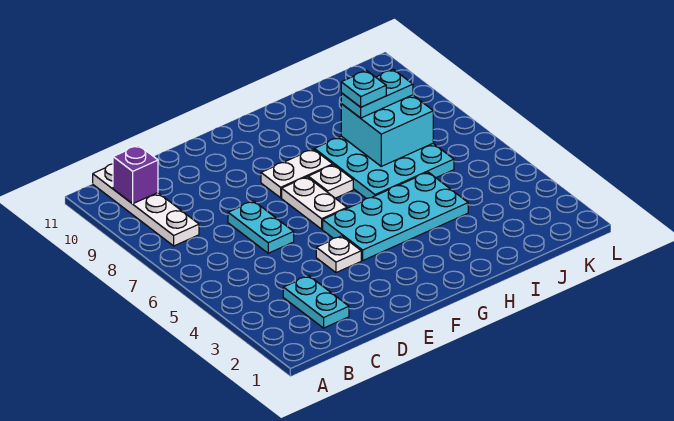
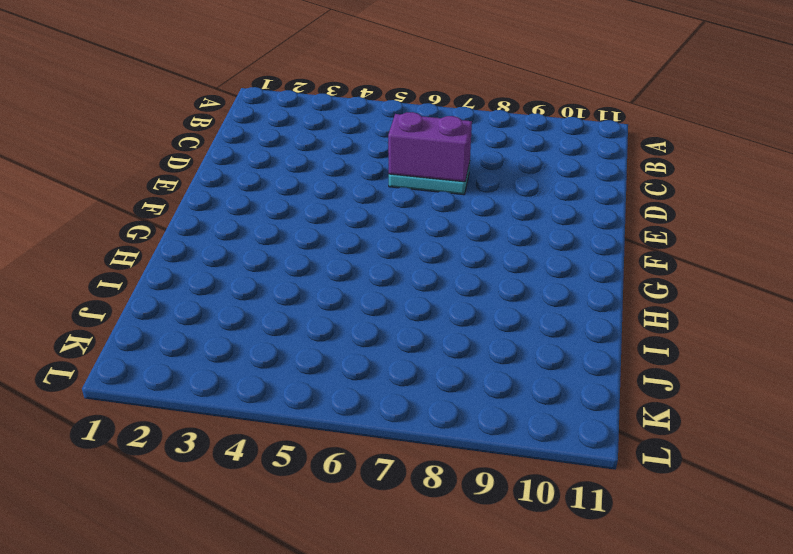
purple 1x2 brick [388,112,472,182] -> none
none -> white 1x4 plate [93,164,199,246]
none -> cyan 1x2 plate [283,276,349,328]
none -> white 1x1 plate [316,236,361,273]

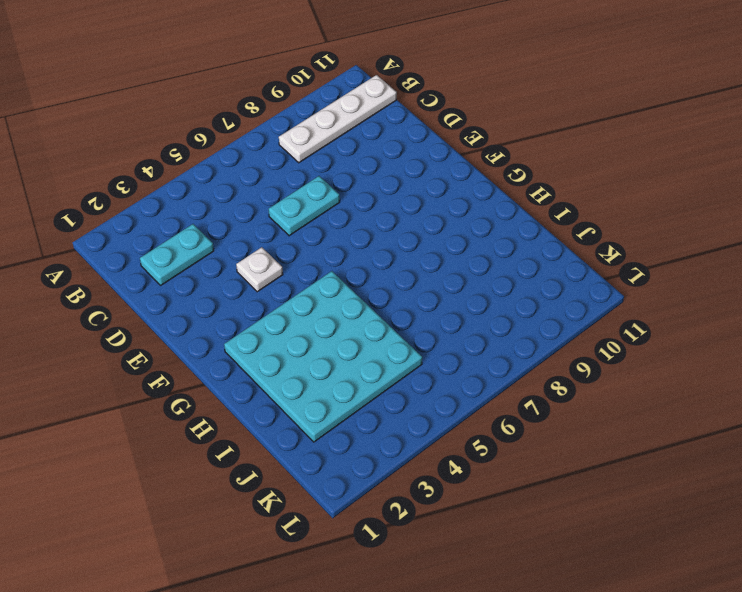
cyan 4x4 plate [224,271,422,442] -> cyan 2x4 plate [323,172,468,260]
none -> white 1x2 plate [282,177,347,229]
none -> white 1x2 plate [261,149,333,198]
none -> white 1x1 plate [308,165,353,198]

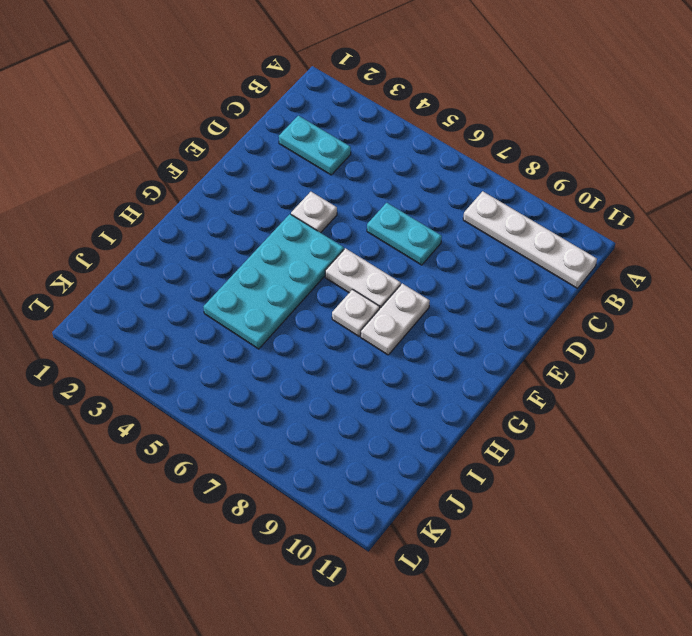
none -> cyan 3x3 plate [314,136,454,199]
none -> purple 1x1 brick [113,145,158,204]
none -> cyan 2x2 brick [341,95,433,166]

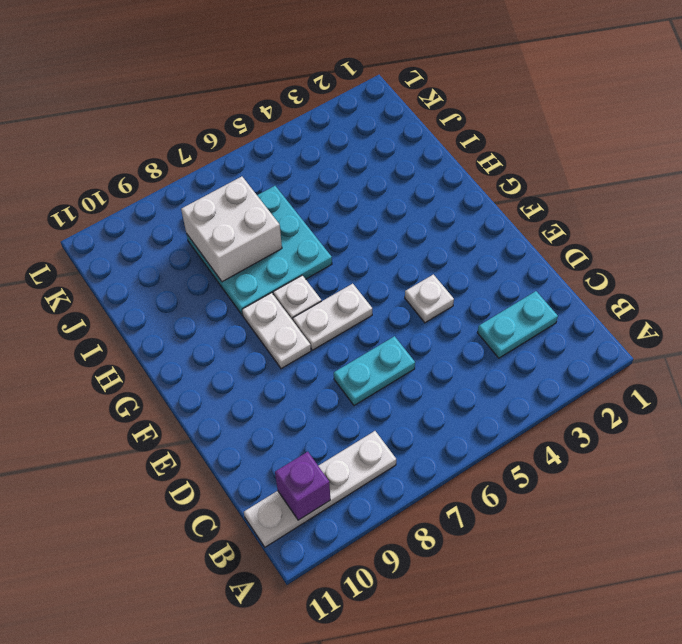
white 2x2 brick [181,176,282,282] -> cyan 2x2 brick [341,95,433,166]
none -> cyan 2x4 plate [323,172,468,260]
none -> cyan 1x2 plate [341,69,413,118]
none -> cyan 1x1 plate [341,70,386,107]

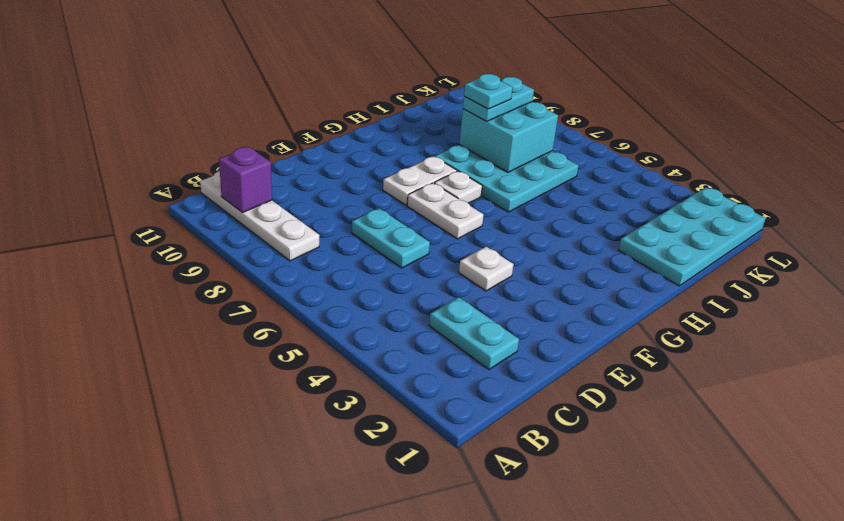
cyan 2x4 plate [619,188,766,286] -> cyan 2x4 plate moved to [323,172,468,260]

